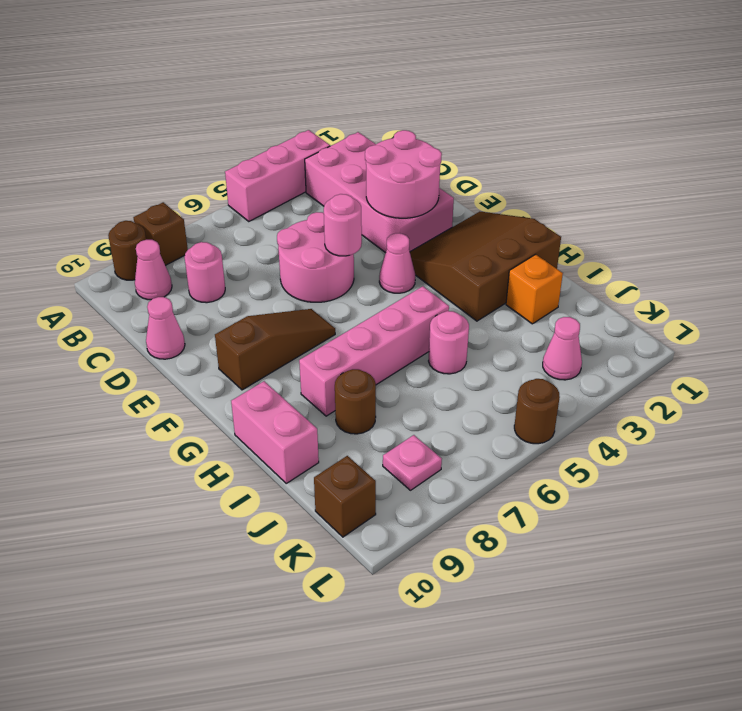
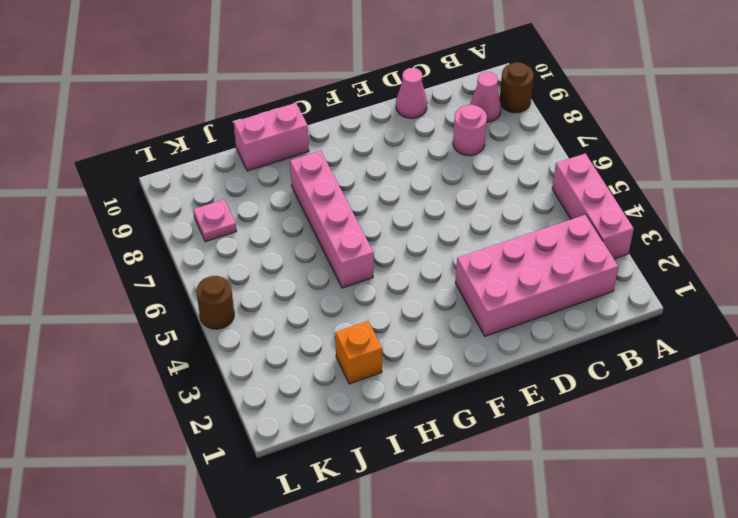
none -> brown 1x1 brick [133,202,188,266]
none -> pink 2x2 round brick [277,212,354,302]
none -> brown 3x3 slope [410,212,561,321]

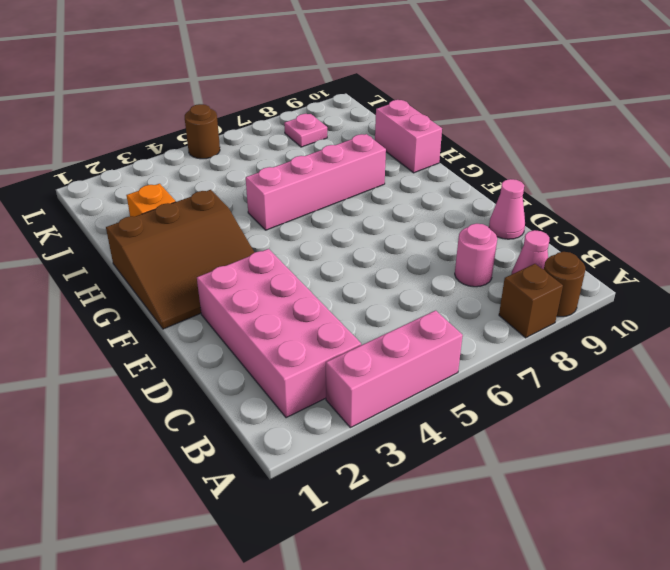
none -> pink 2x2 round brick [277,212,354,302]
none -> pink 1x1 cone [379,233,415,293]
none -> brown 1x3 slope [215,309,335,390]

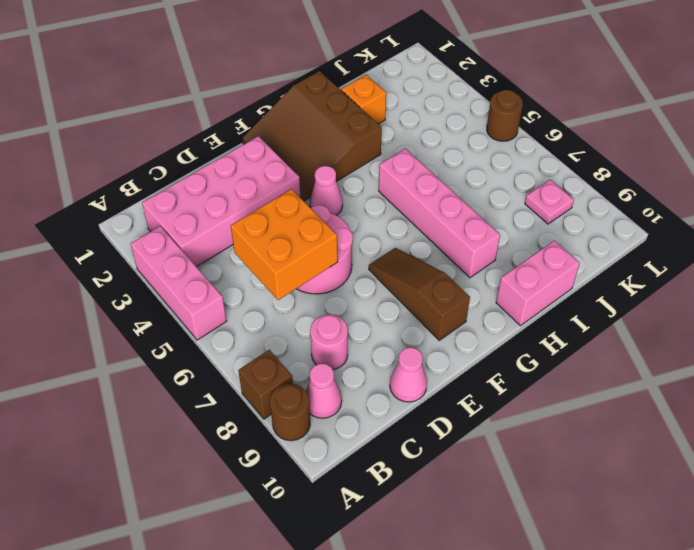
orange 2x2 brick [231,189,338,300] -> none
none -> pink 1x1 round brick [429,311,469,374]
none -> brown 1x1 round brick [335,369,376,434]
none -> pink 1x1 cone [543,317,582,380]

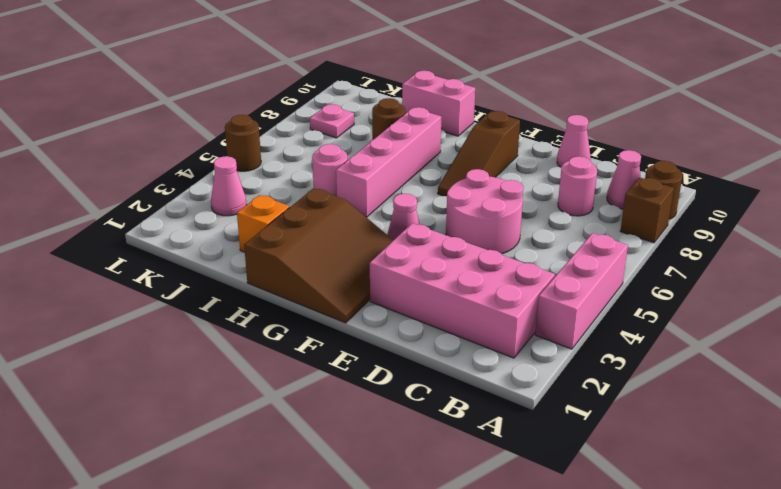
none -> brown 1x1 brick [314,456,376,537]
none -> pink 2x2 round brick [365,130,442,218]
none -> pink 1x1 round brick [324,194,362,256]

